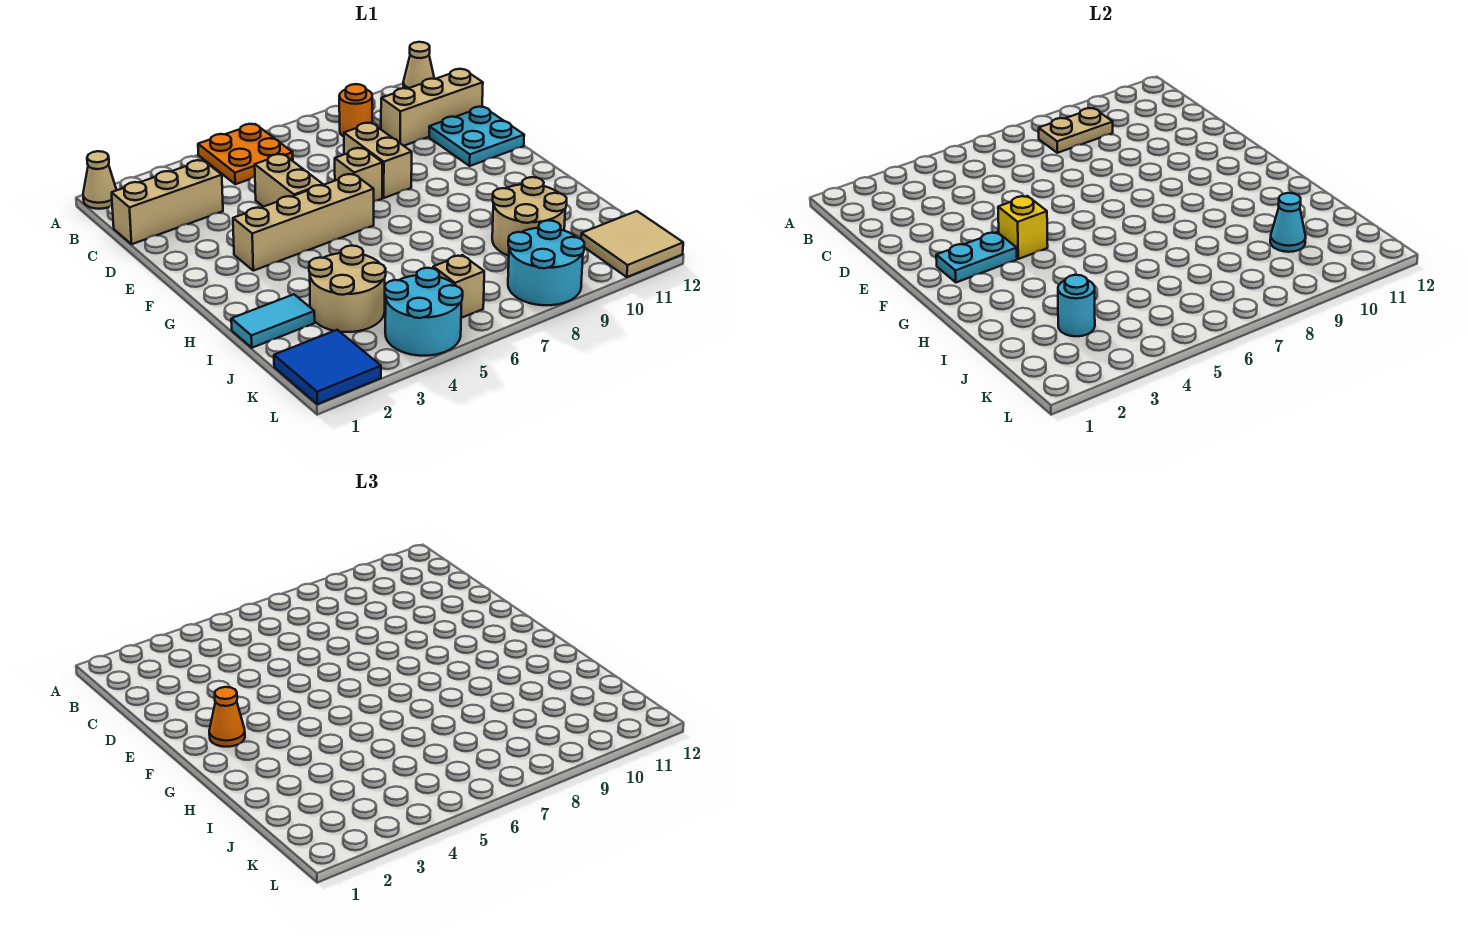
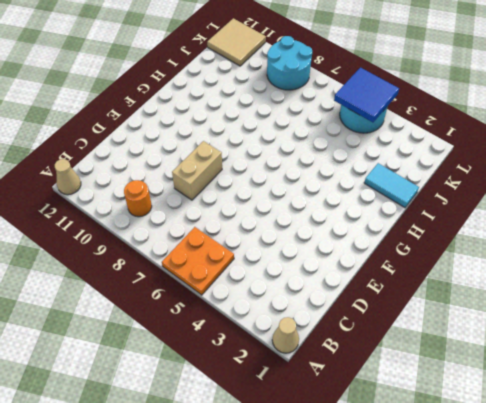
blue 2x2 tile [334,68,399,122] -> blue 2x2 tile moved to [274,330,381,404]
none -> tan 1x3 brick [112,160,223,244]
none -> tan 1x3 brick [381,69,483,146]
none -> tan 1x2 brick [255,154,323,207]

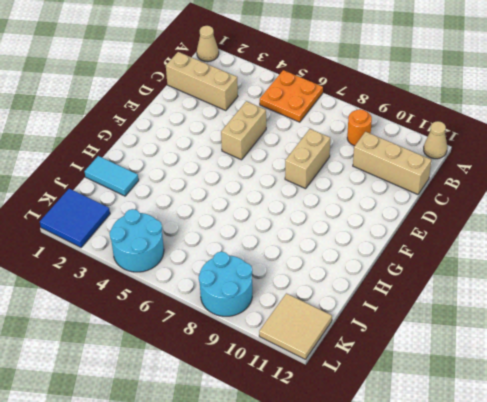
none -> cyan 2x2 plate [429,107,524,166]
none -> tan 1x1 brick [335,148,382,201]
none -> tan 1x4 brick [233,174,374,271]

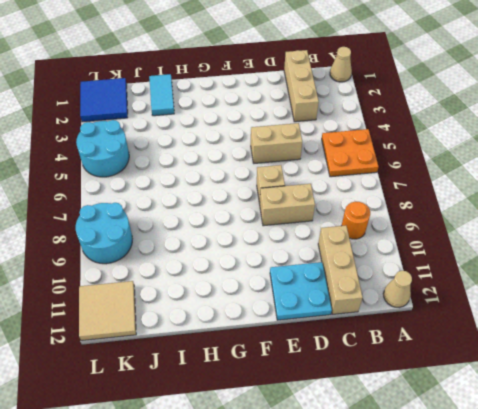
none -> tan 1x4 brick [233,174,374,271]
none -> tan 2x2 round brick [309,246,386,332]
none -> tan 2x2 round brick [492,177,567,256]

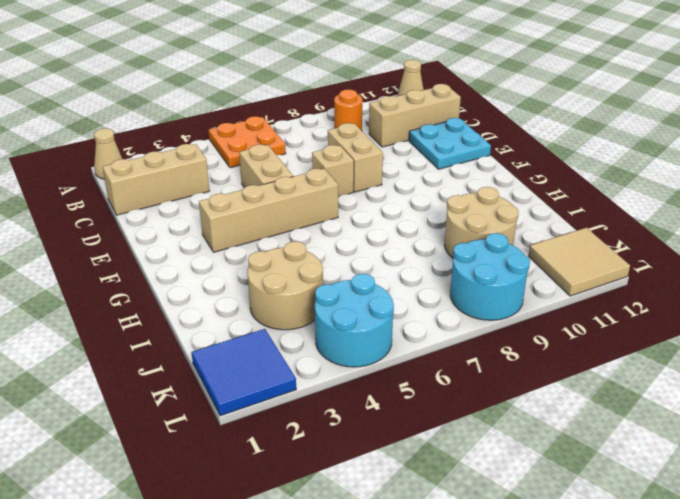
none -> cyan 1x2 tile [231,294,315,348]
none -> tan 1x1 brick [433,255,484,318]
none -> tan 1x2 plate [1039,108,1113,153]

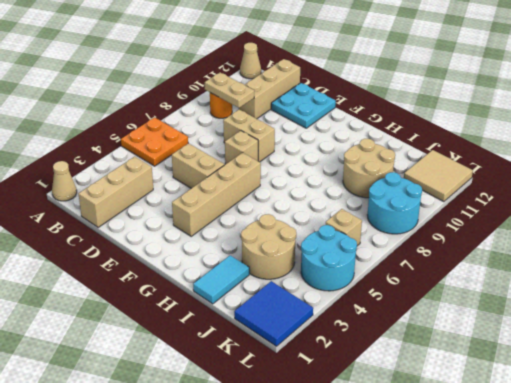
tan 1x2 plate [205,72,254,108] -> tan 1x2 plate turned to [1039,108,1113,153]
none -> cyan 1x2 plate [936,232,1017,282]
none -> yellow 1x1 brick [998,196,1048,259]
none -> cyan 1x1 round brick [1058,275,1095,336]

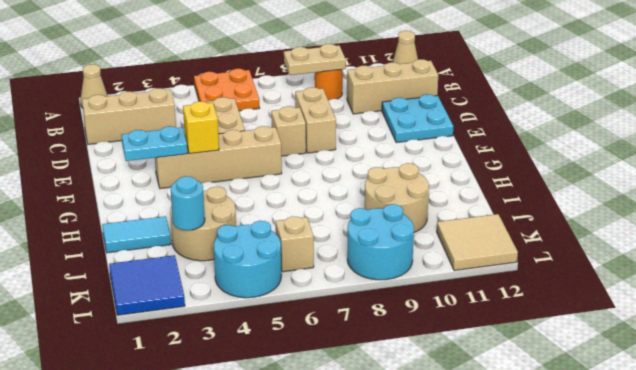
none -> cyan 1x1 cone [1270,193,1306,252]
none -> orange 1x1 cone [209,687,245,747]

